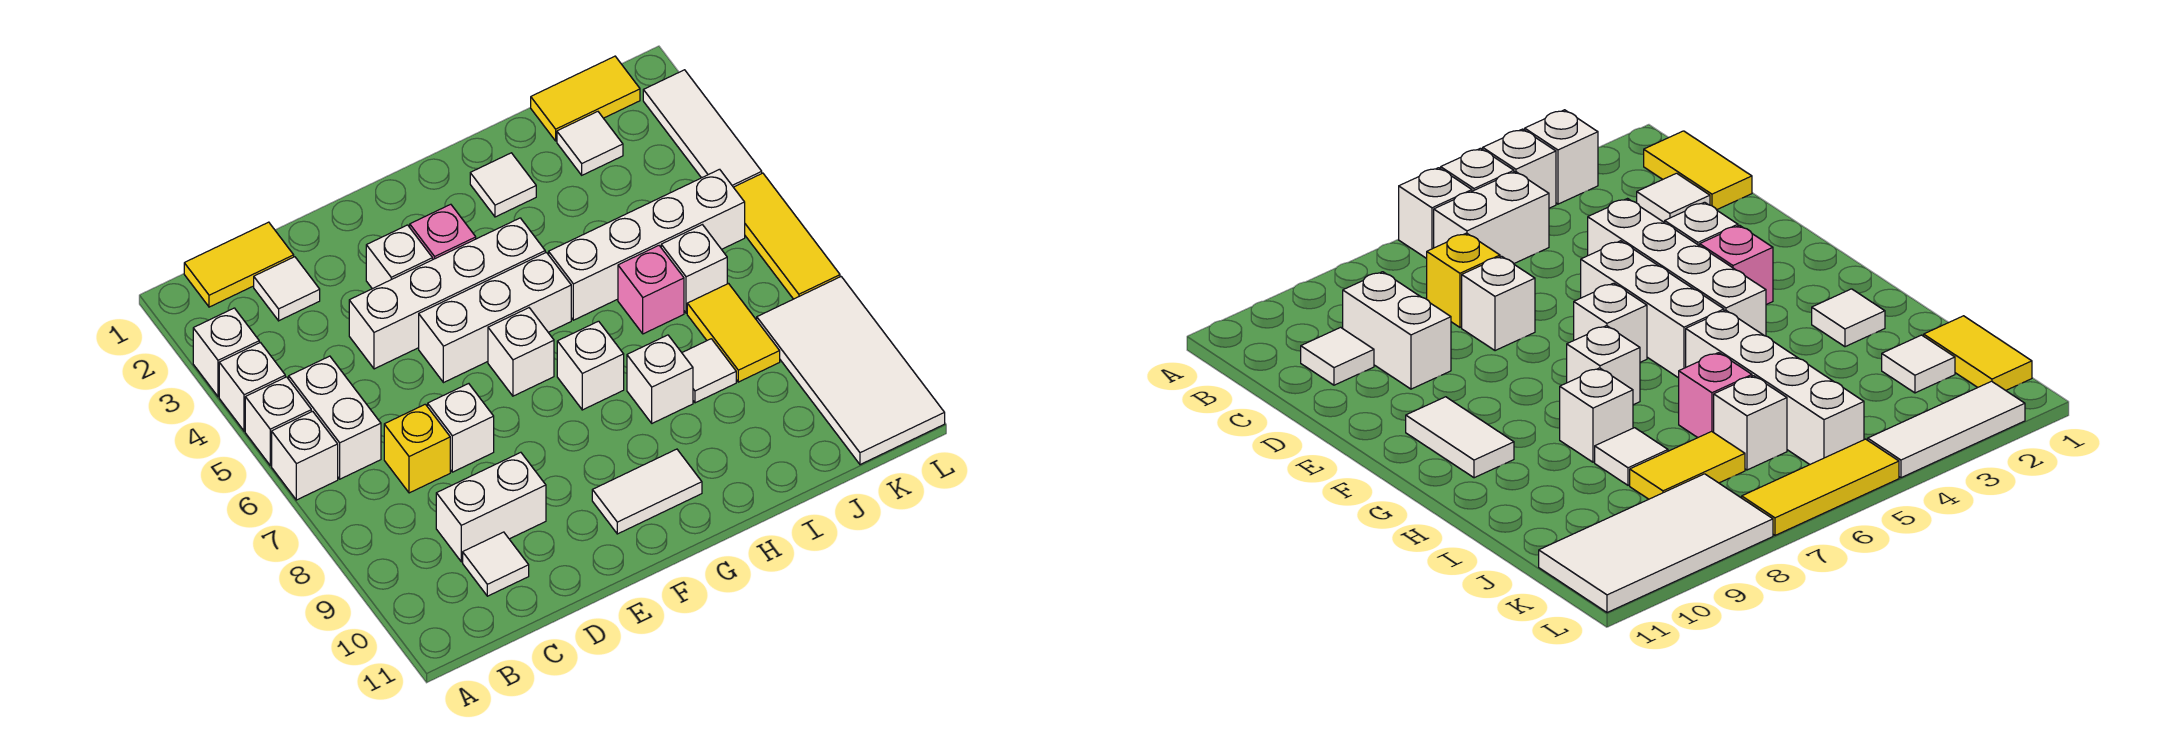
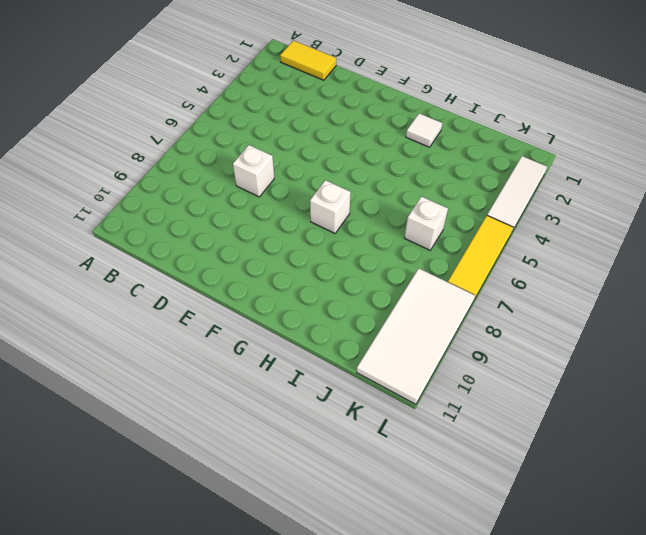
none -> white 1x1 brick [193,308,259,397]
none -> white 1x1 brick [219,343,285,431]
none -> white 1x1 brick [245,377,311,466]
none -> white 1x1 brick [272,411,338,500]

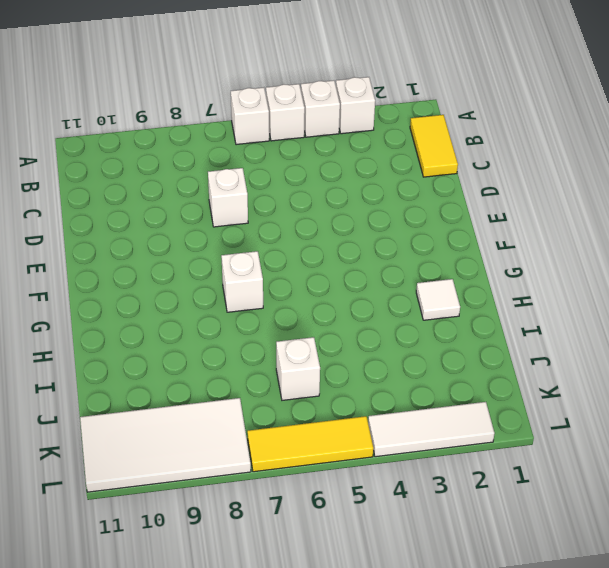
none -> white 1x2 brick [289,356,381,479]
none -> white 1x1 tile [254,257,320,321]
none -> yellow 1x1 brick [384,404,450,493]
none -> white 1x2 brick [436,452,546,562]

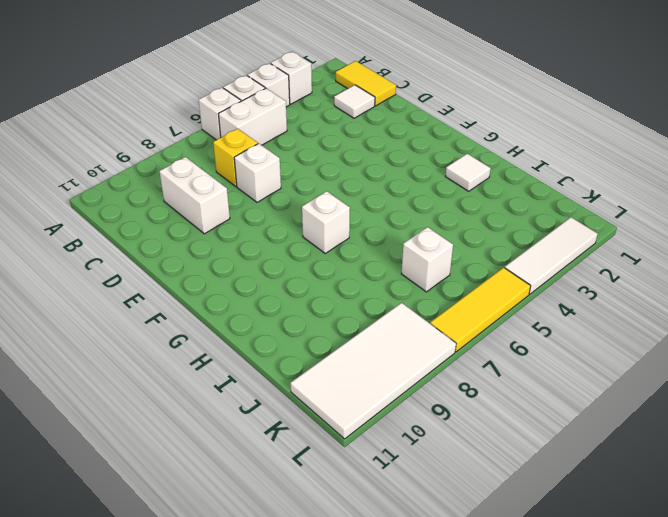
none -> white 1x1 tile [463,532,529,596]
none -> white 1x4 brick [349,218,545,369]
none -> white 1x1 brick [366,225,433,289]
none -> white 1x3 brick [419,252,571,383]

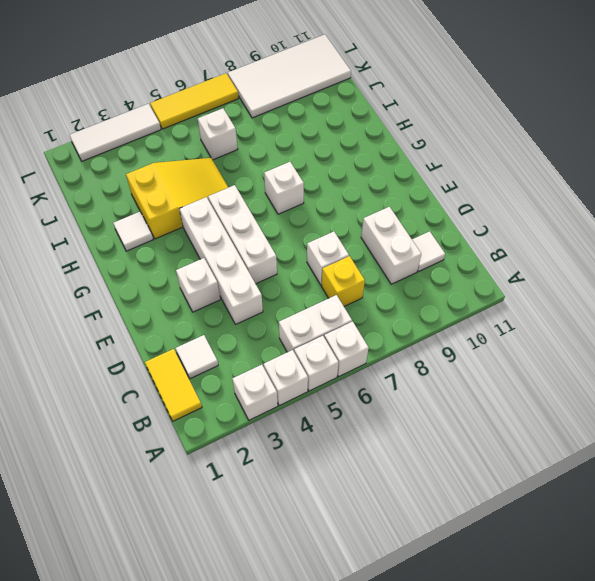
yellow 2x3 slope [126,158,228,239] -> white 1x4 brick [549,169,745,320]
none -> pink 1x1 brick [410,204,476,259]
none -> white 1x1 brick [488,308,554,396]
none -> white 1x2 tile [592,449,702,534]
none -> white 1x1 brick [627,335,693,423]

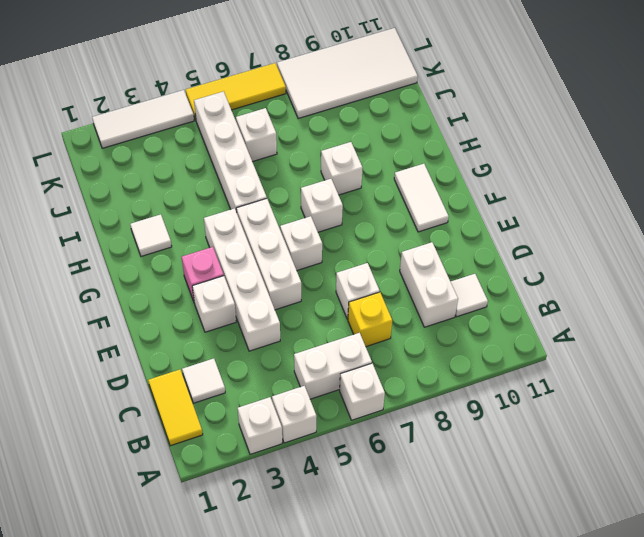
none -> white 1x1 brick [245,377,311,466]
none -> pink 1x1 brick [618,246,684,334]
none -> white 1x1 tile [682,339,736,403]
none -> yellow 1x2 tile [531,56,640,141]

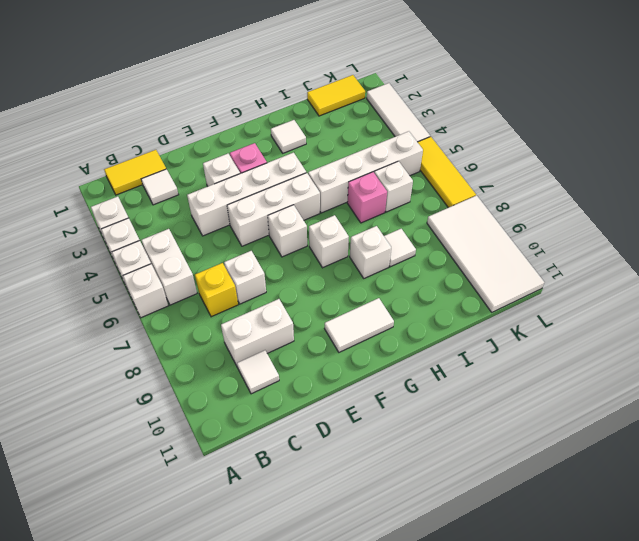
none -> white 1x1 tile [557,112,623,175]
none -> yellow 1x2 tile [687,284,780,382]

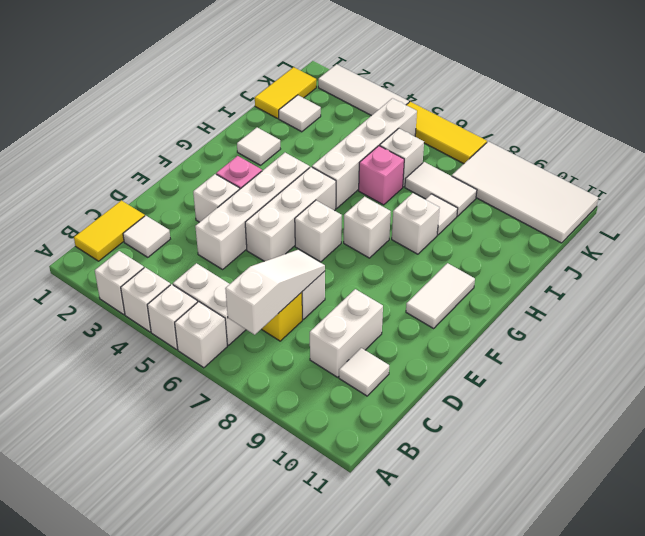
white 1x3 slope [225,250,325,335] -> none
white 1x2 tile [405,162,477,216] -> yellow 1x2 tile [687,284,780,382]

